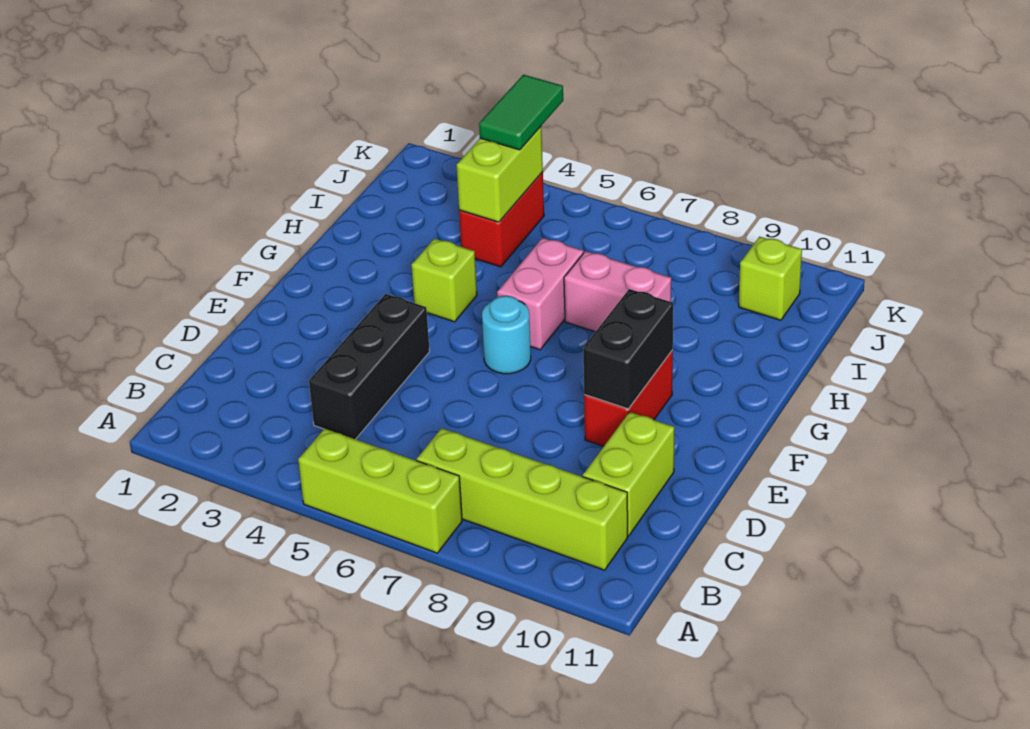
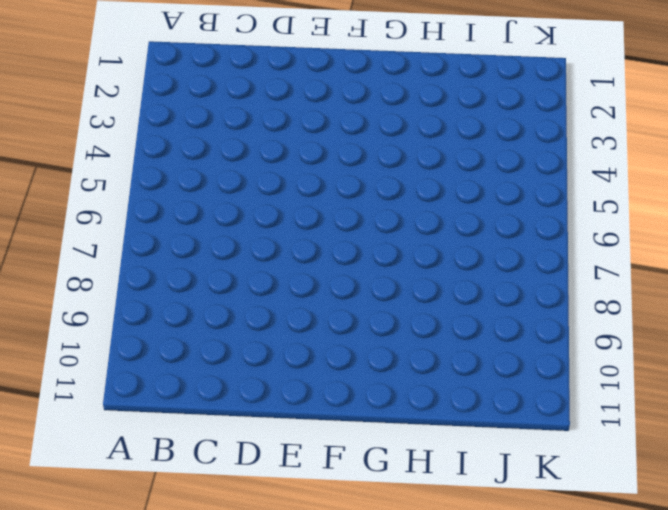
none -> lime 1x3 brick [298,429,462,553]
none -> lime 1x4 brick [417,428,628,570]
none -> black 1x3 brick [309,294,429,439]

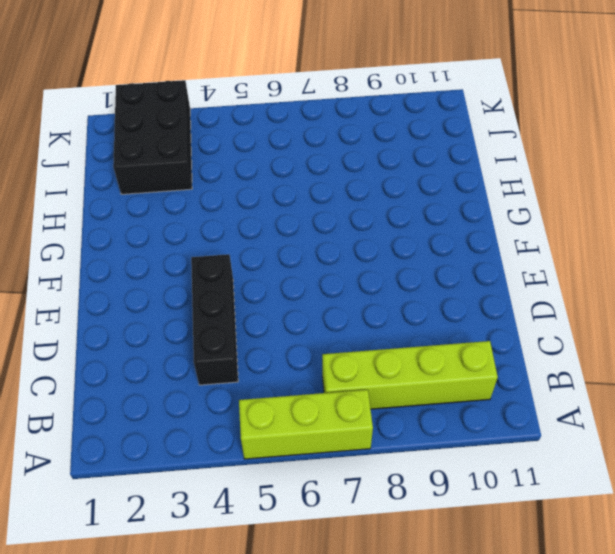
black 2x3 brick [113,80,192,194] -> none
none -> lime 1x2 brick [583,412,674,536]
none -> red 1x2 brick [584,350,673,446]
none -> cyan 1x1 round brick [482,296,531,374]

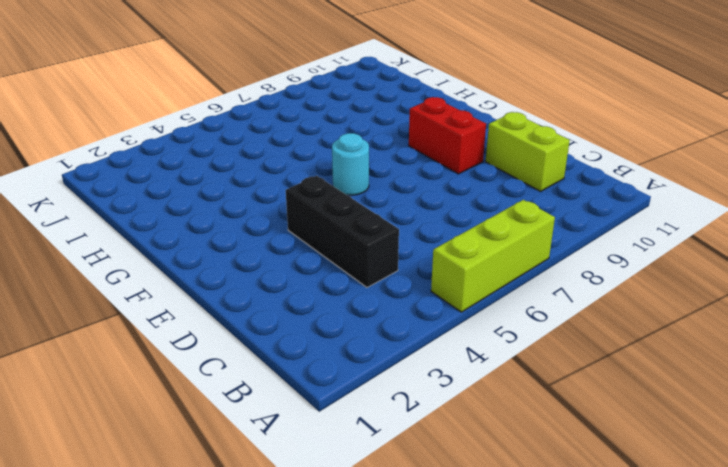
none -> lime 1x4 brick [417,428,628,570]
none -> lime 1x1 brick [412,239,477,322]
none -> pink 1x2 brick [497,238,583,350]

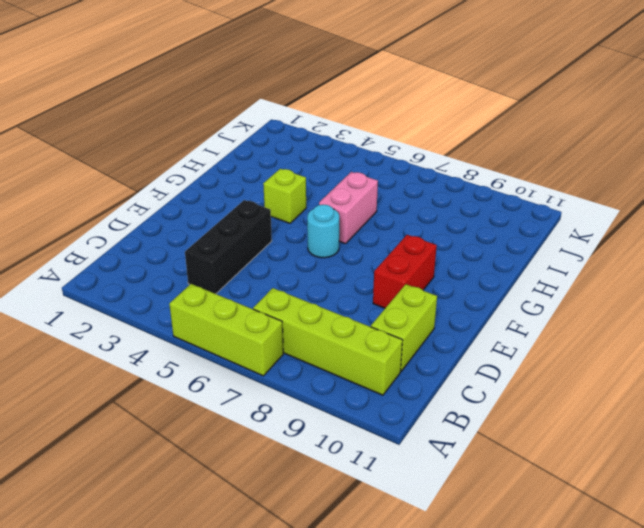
none -> pink 1x2 brick [564,251,671,332]
none -> red 1x2 brick [459,172,544,267]
none -> lime 1x1 brick [739,237,802,320]

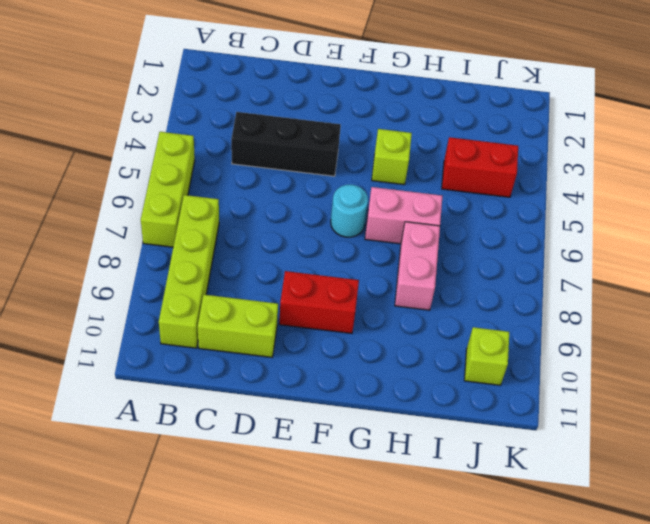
none -> black 1x2 brick [583,289,673,409]
none -> lime 1x2 brick [457,127,543,222]
none -> green 1x2 tile [479,75,563,150]

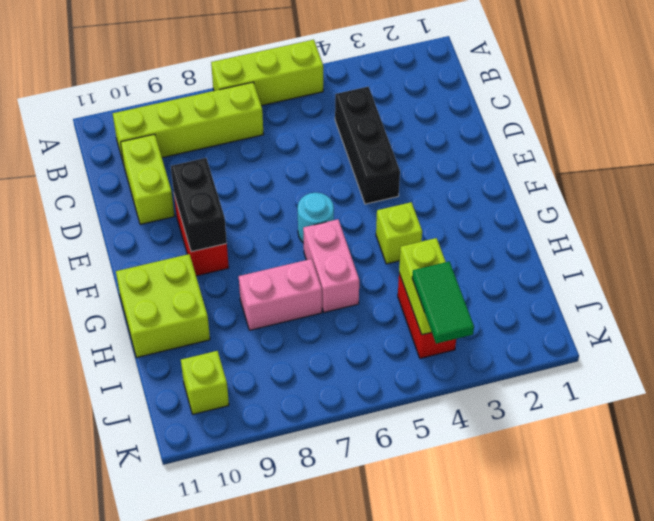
lime 2x2 brick [116,254,210,358] -> none

